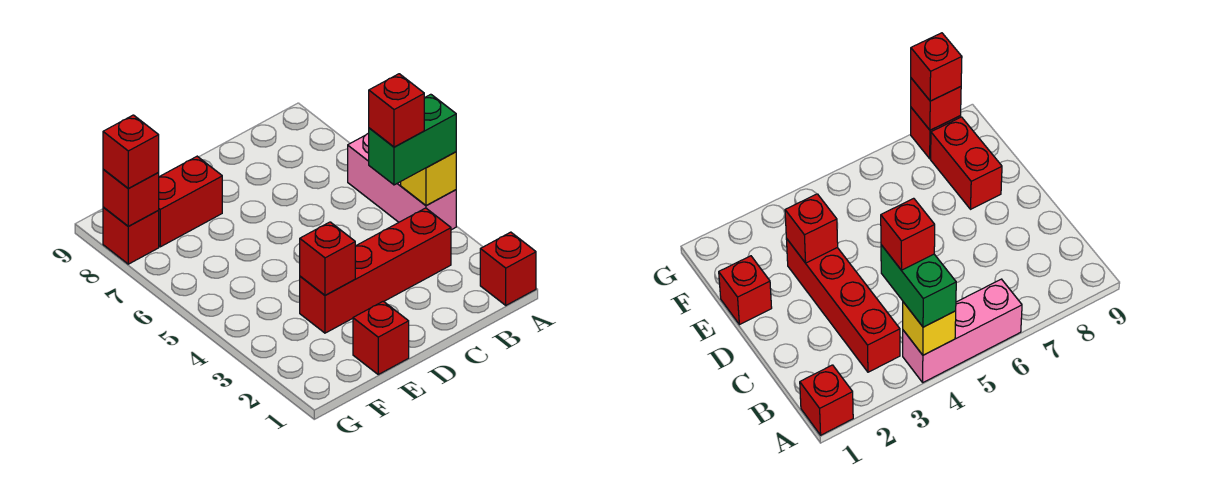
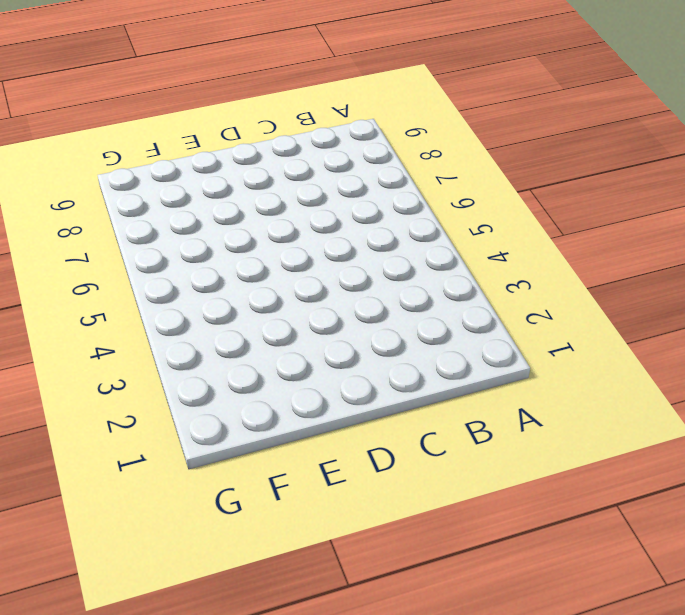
none -> red 1x1 brick [480,232,536,305]
none -> pink 1x3 brick [348,133,456,230]
none -> red 1x4 brick [300,208,451,333]

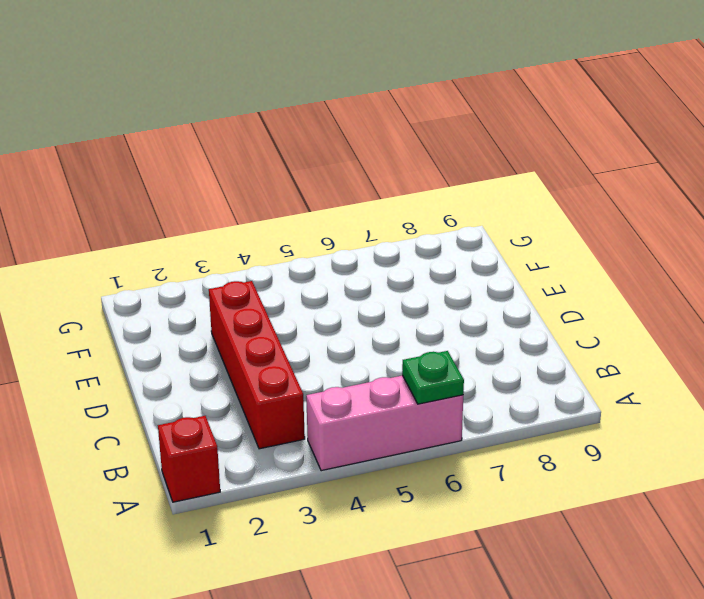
green 1x1 plate [402,351,464,404] -> none
none -> red 1x1 brick [353,301,409,374]
none -> red 1x2 brick [158,156,222,247]
none -> red 1x1 brick [103,207,159,264]

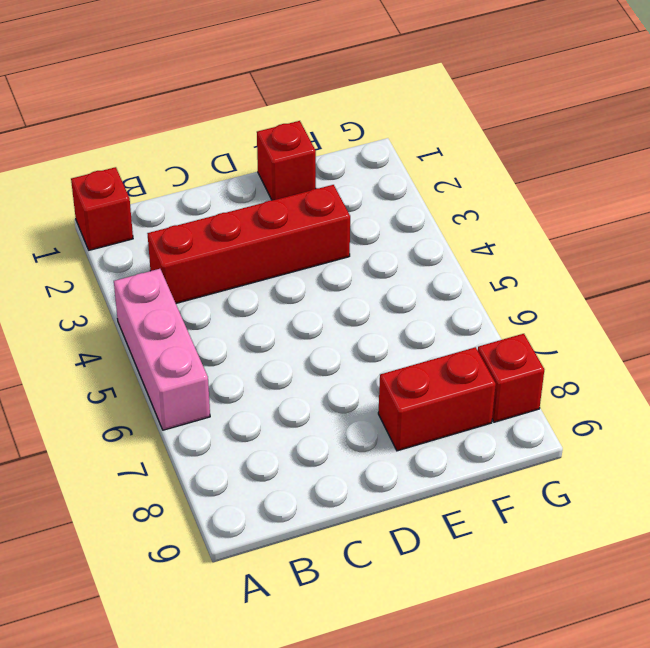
none -> yellow 1x1 brick [401,152,456,206]
none -> red 1x1 brick [300,222,355,295]
none -> red 1x1 brick [103,170,159,226]

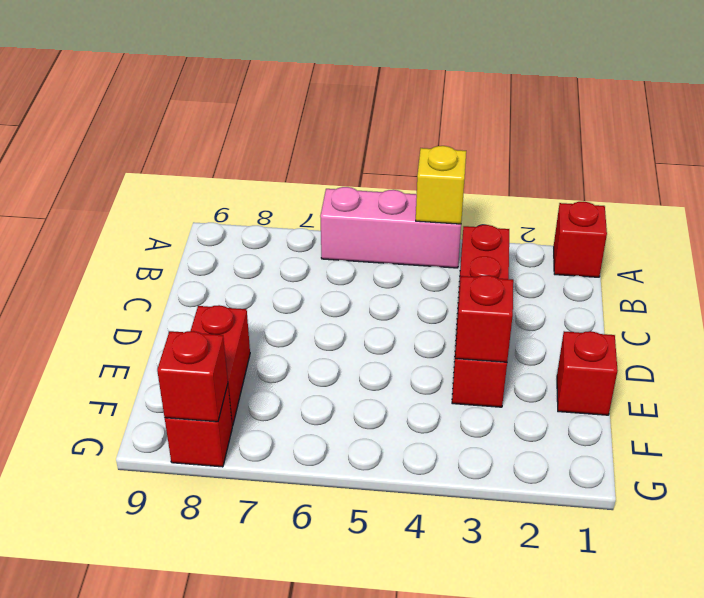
none -> green 1x2 brick [369,94,456,185]
none -> red 1x1 brick [103,115,159,188]
none -> red 1x1 brick [369,74,424,147]

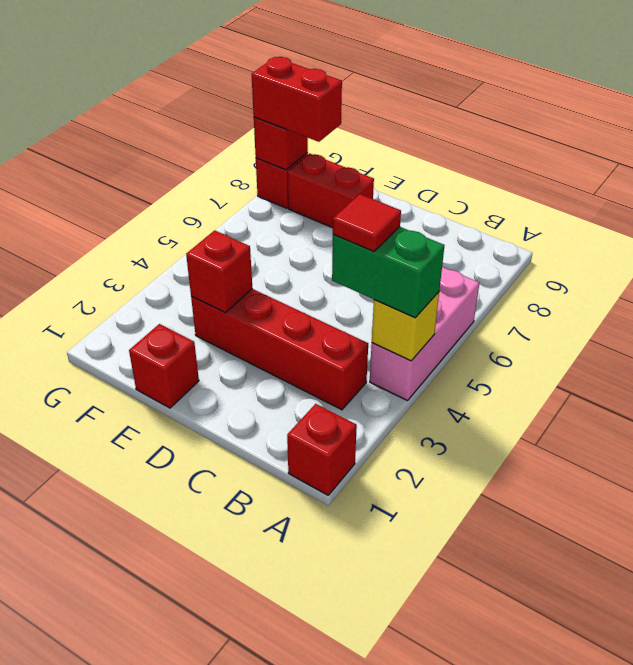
red 1x1 tile [333,194,401,251] -> red 1x1 brick [369,74,424,147]
red 1x2 brick [252,57,342,142] -> red 1x1 brick [103,115,159,188]

